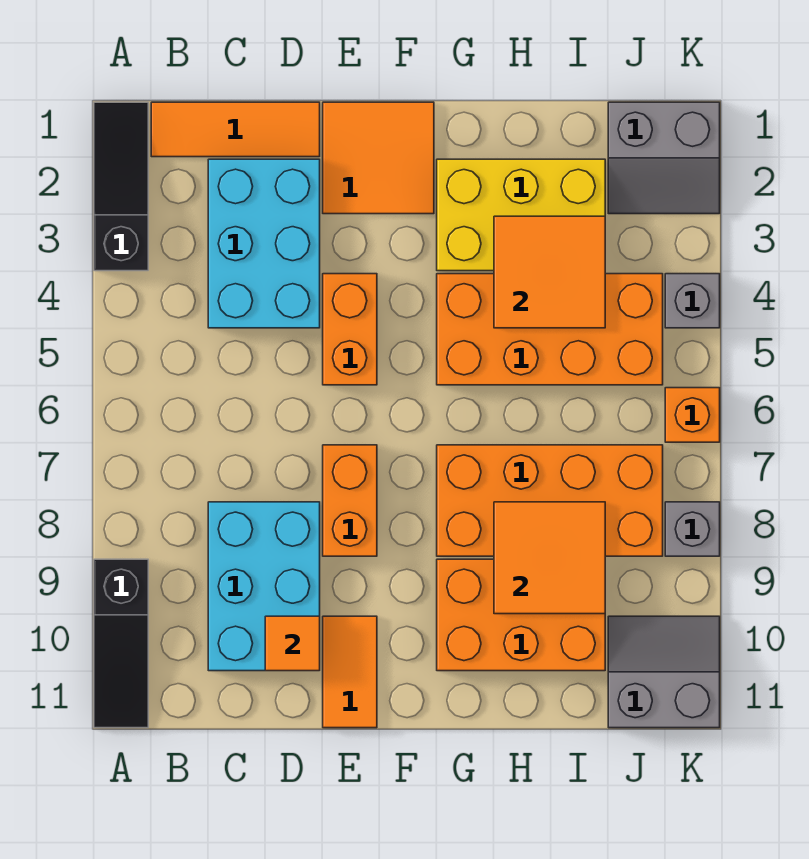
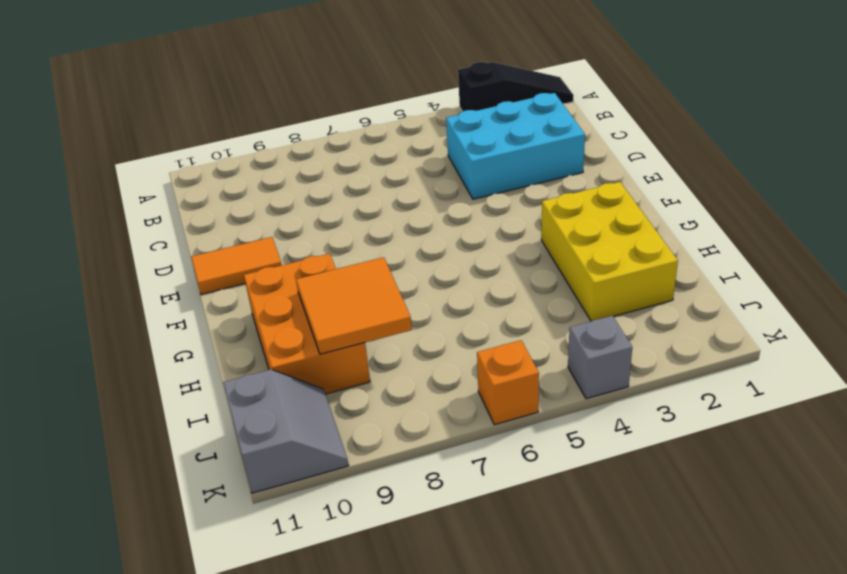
none -> black 1x3 slope [94,559,148,728]
none -> orange 1x3 tile [151,102,320,157]
none -> cyan 2x3 brick [208,502,320,671]

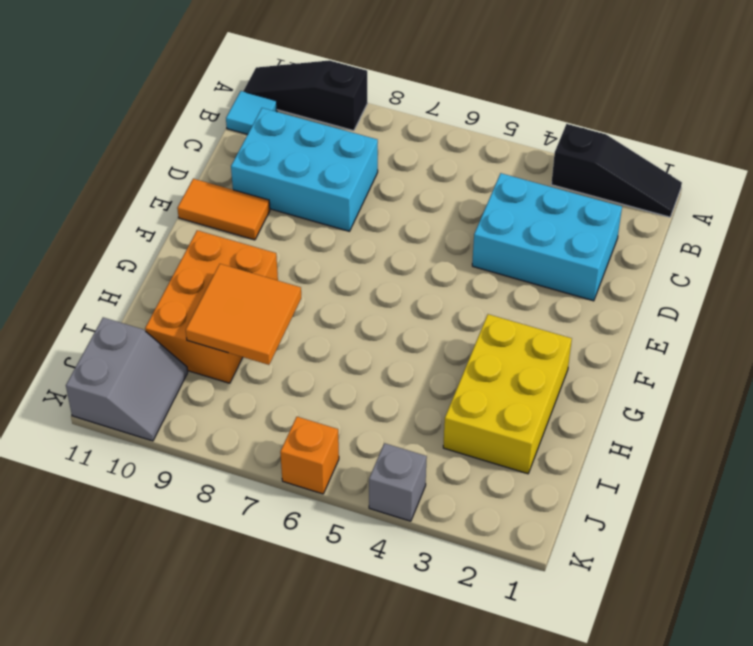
cyan 1x1 tile [226,91,277,134] -> none
none -> orange 1x3 tile [151,102,320,157]
none -> orange 2x2 tile [323,102,434,214]
none -> orange 1x2 brick [323,274,377,385]

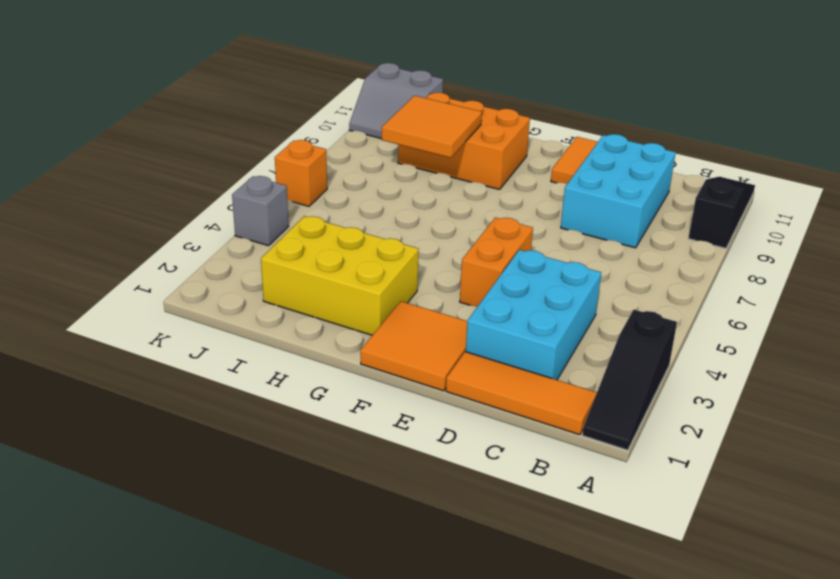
none -> orange 1x2 brick [323,445,377,556]
none -> orange 2x4 brick [437,274,663,385]
none -> orange 2x4 brick [437,445,663,556]

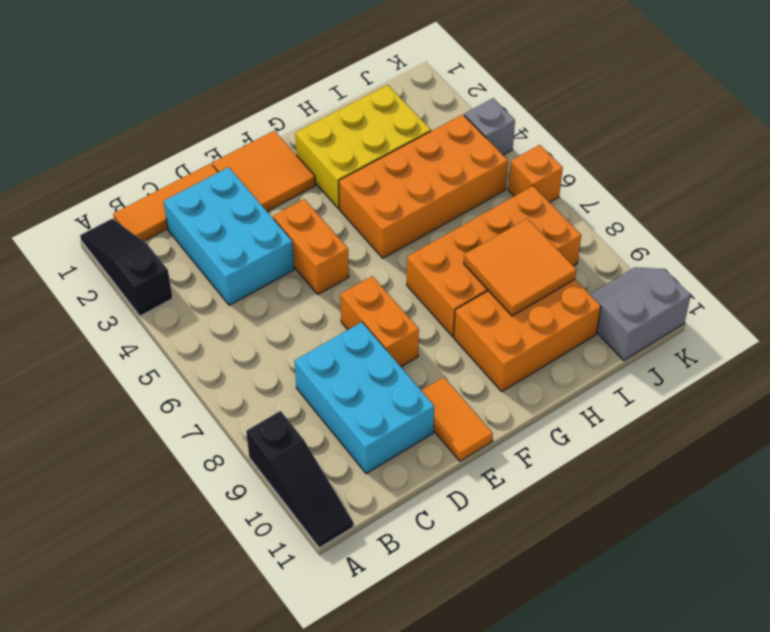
none -> grey 2x2 slope [608,102,720,214]
none -> grey 1x1 brick [665,502,720,556]
none -> orange 1x1 tile [265,616,320,671]

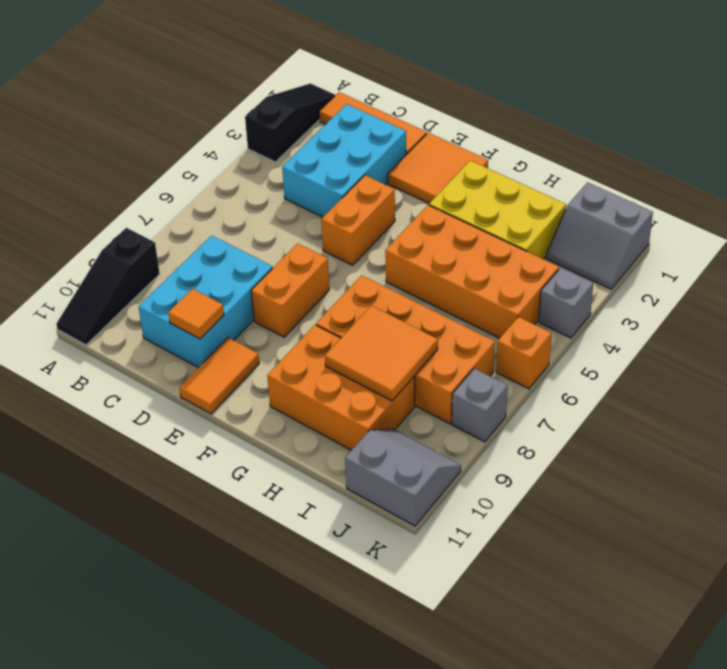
none -> orange 2x2 tile [494,216,605,328]

